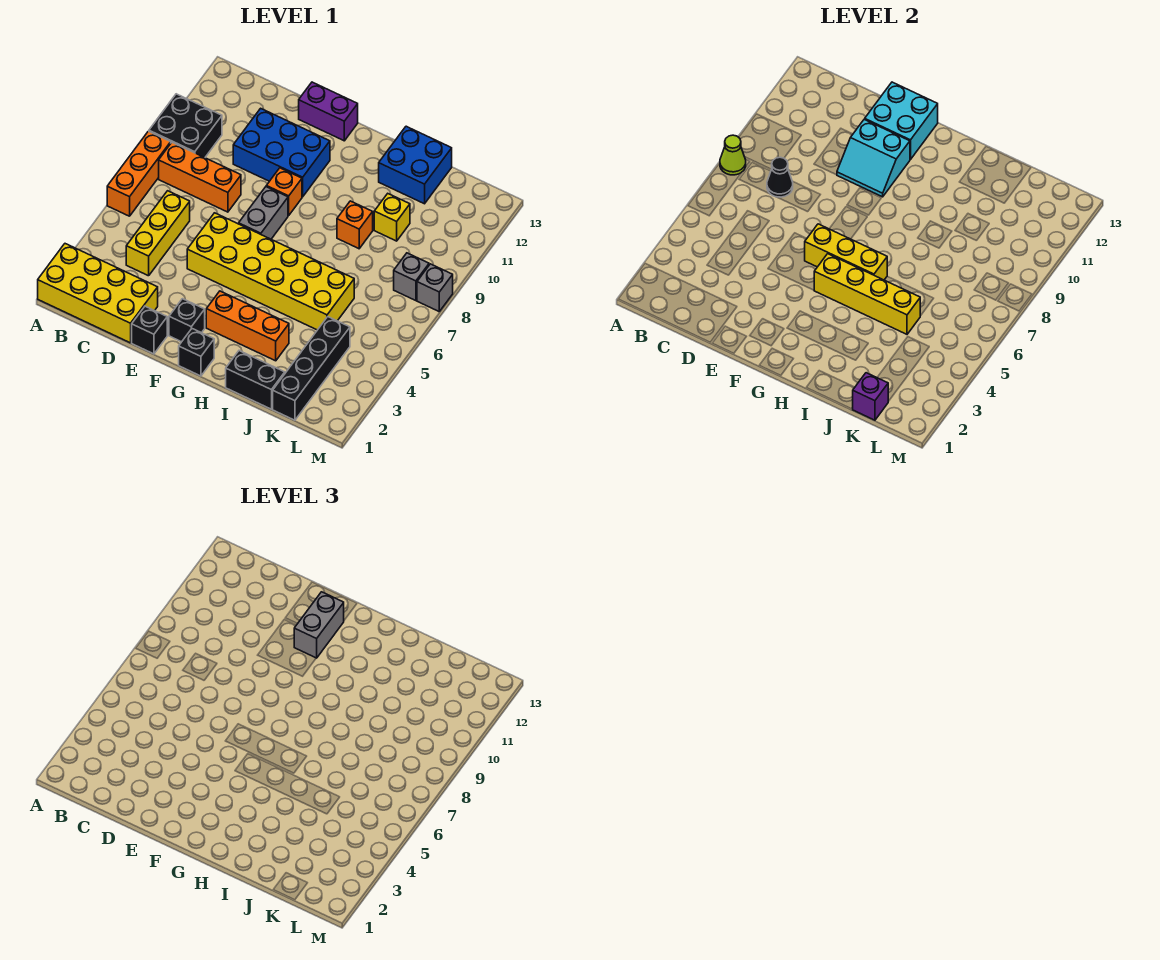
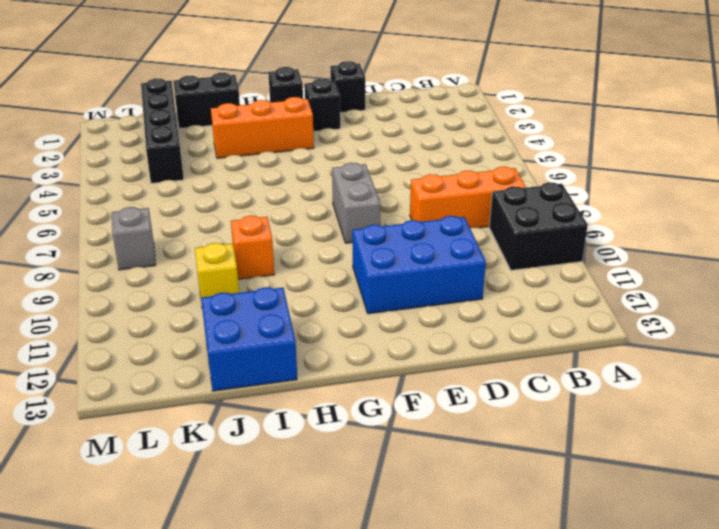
none -> yellow 2x4 brick [38,244,158,343]
none -> orange 1x3 brick [107,131,171,216]
none -> yellow 1x3 brick [126,191,190,276]

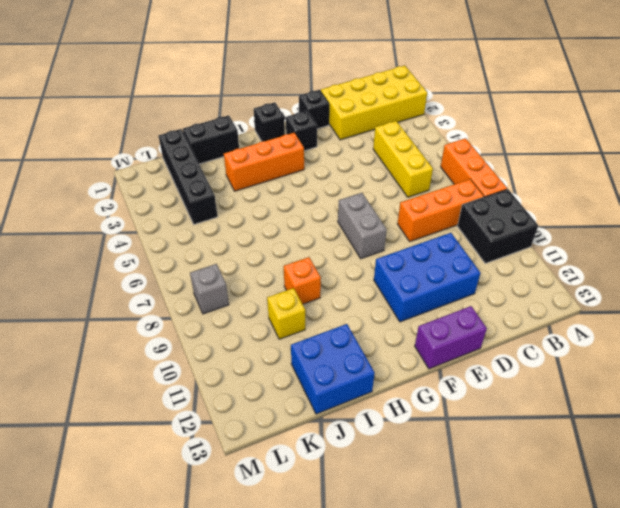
none -> yellow 2x6 brick [187,213,354,330]
none -> orange 1x1 brick [266,168,302,215]
none -> grey 1x1 brick [417,264,453,311]

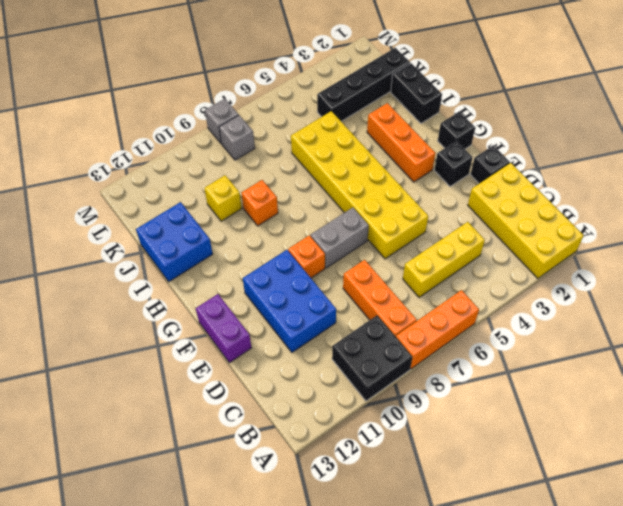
none -> lime 1x1 cone [720,135,746,175]
none -> black 1x1 cone [767,157,793,197]
none -> cyan 2x2 slope [837,119,910,197]

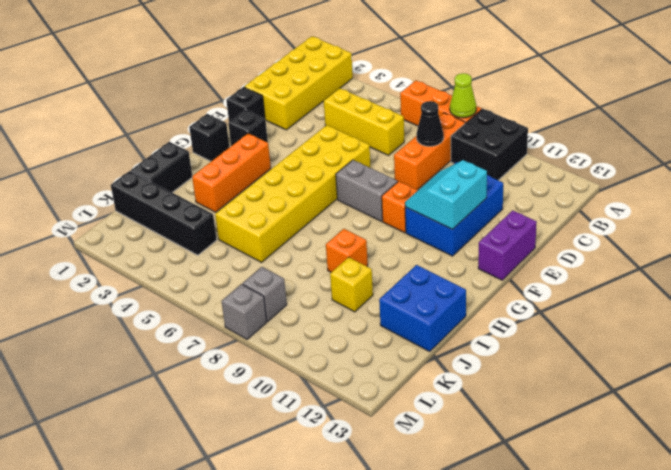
none -> cyan 2x2 brick [865,82,938,160]
none -> yellow 1x3 brick [805,224,887,280]
none -> yellow 1x4 brick [814,254,920,334]

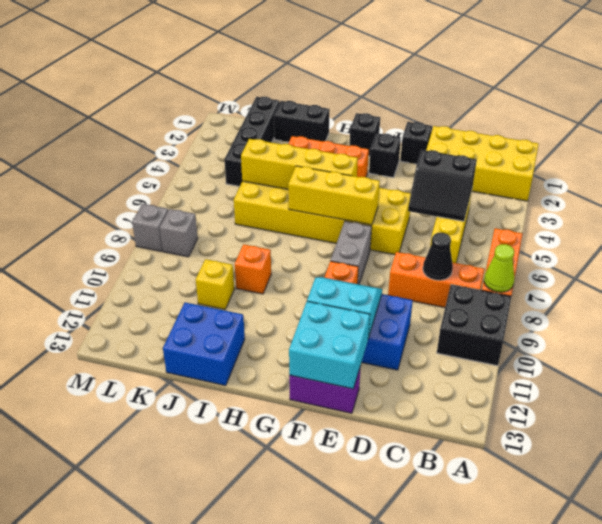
black 2x2 slope [408,150,477,221] -> none
none -> purple 1x1 brick [852,373,888,420]
none -> grey 1x2 brick [294,592,344,658]

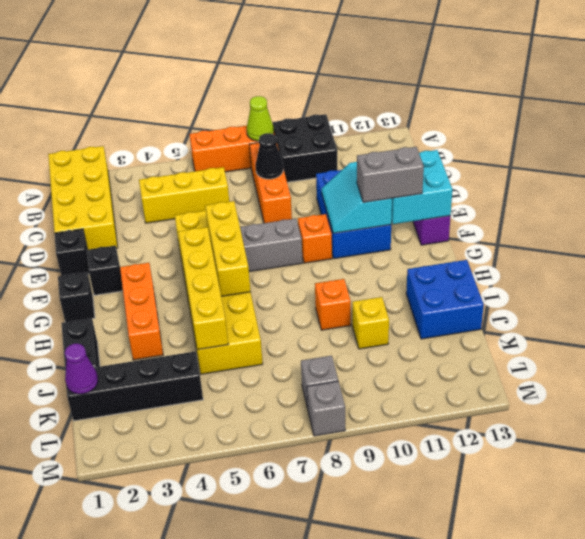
purple 1x1 cone [65,344,98,394] -> purple 1x1 brick [852,373,888,420]

